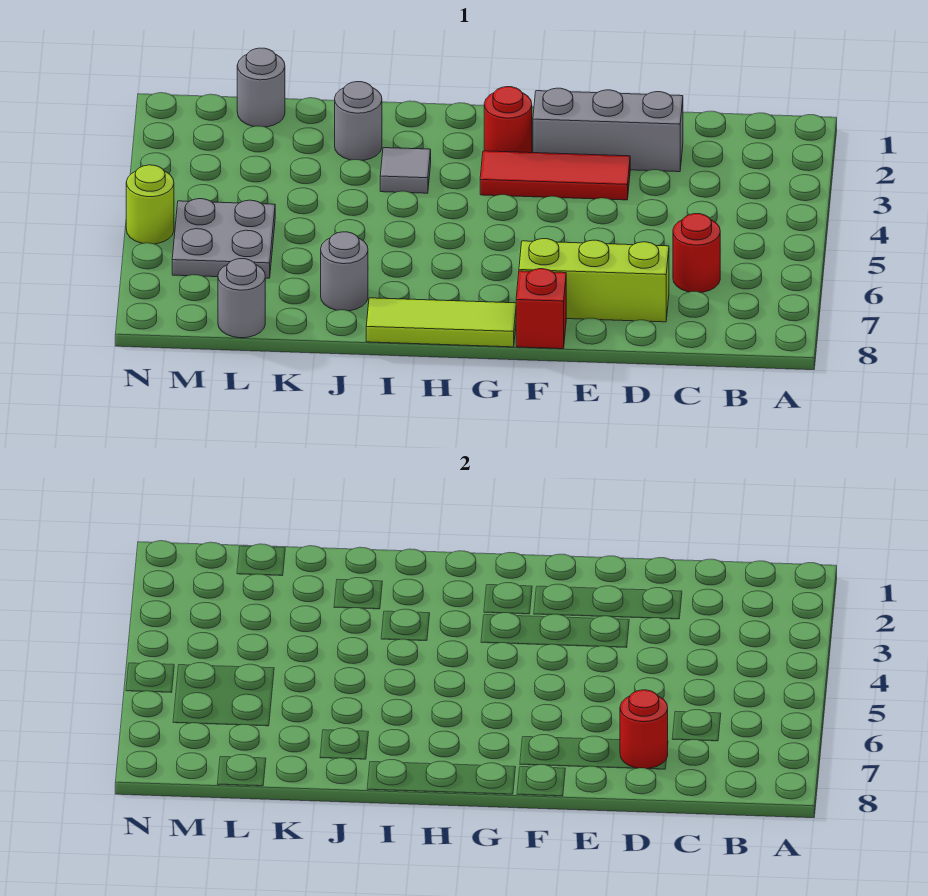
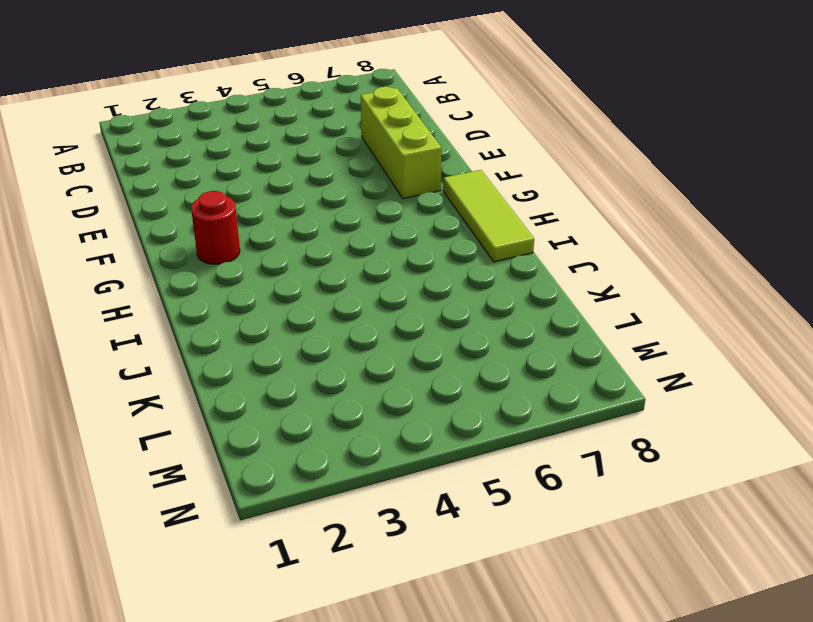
none -> red 1x1 round brick [673,214,720,292]
none -> grey 1x3 brick [533,88,683,172]
none -> red 1x3 tile [480,151,630,200]

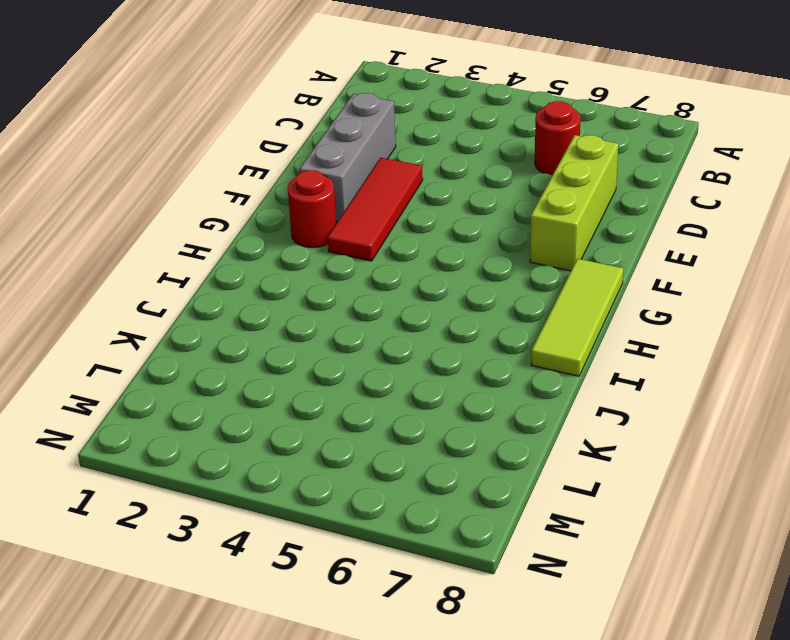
none -> red 1x1 brick [516,269,566,349]
none -> grey 1x1 tile [380,148,431,193]
none -> grey 1x1 round brick [335,82,382,160]

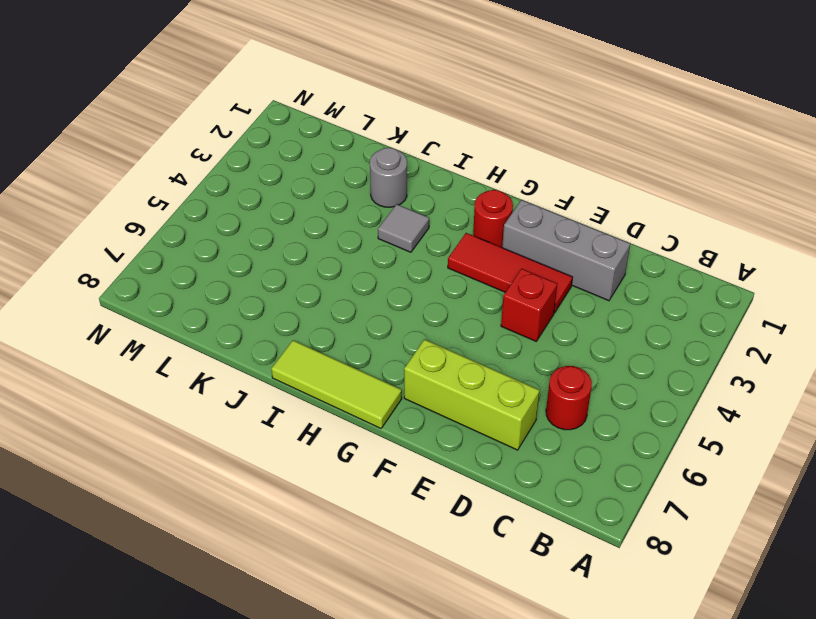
red 1x1 brick [501,269,557,341] -> red 1x1 brick moved to [516,269,566,349]
none -> grey 1x1 round brick [321,232,368,311]
none -> grey 1x1 round brick [237,48,285,127]
none -> grey 2x2 plate [172,199,275,278]

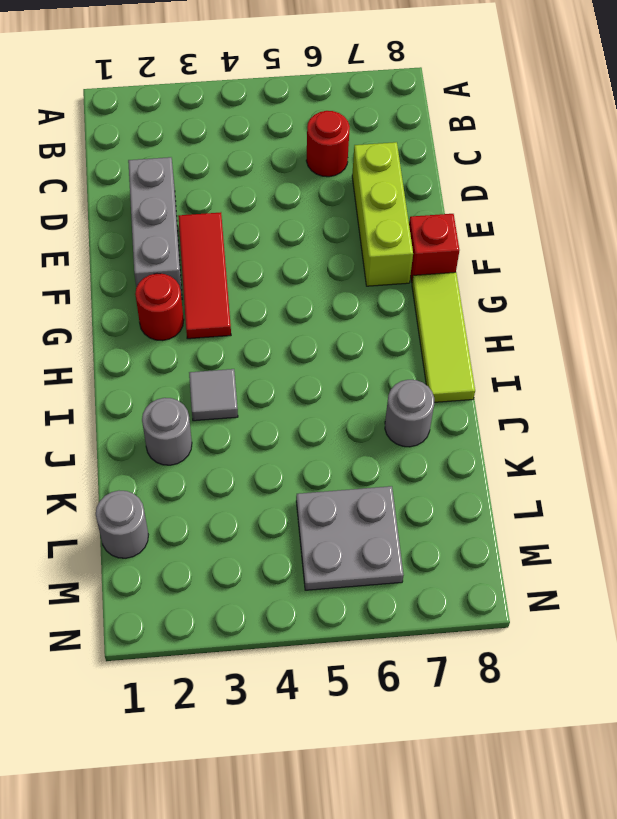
none -> grey 1x1 round brick [218,259,265,338]
none -> lime 1x1 round brick [126,165,174,244]
none -> red 1x1 round brick [620,690,668,769]

